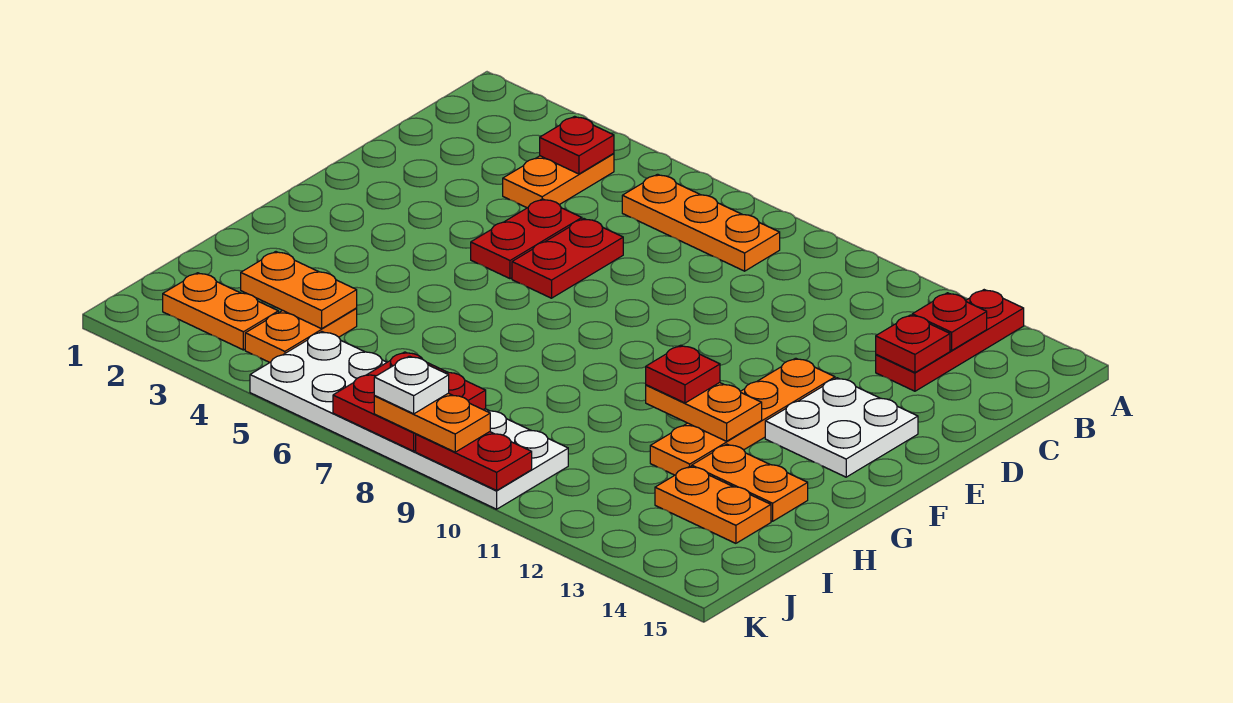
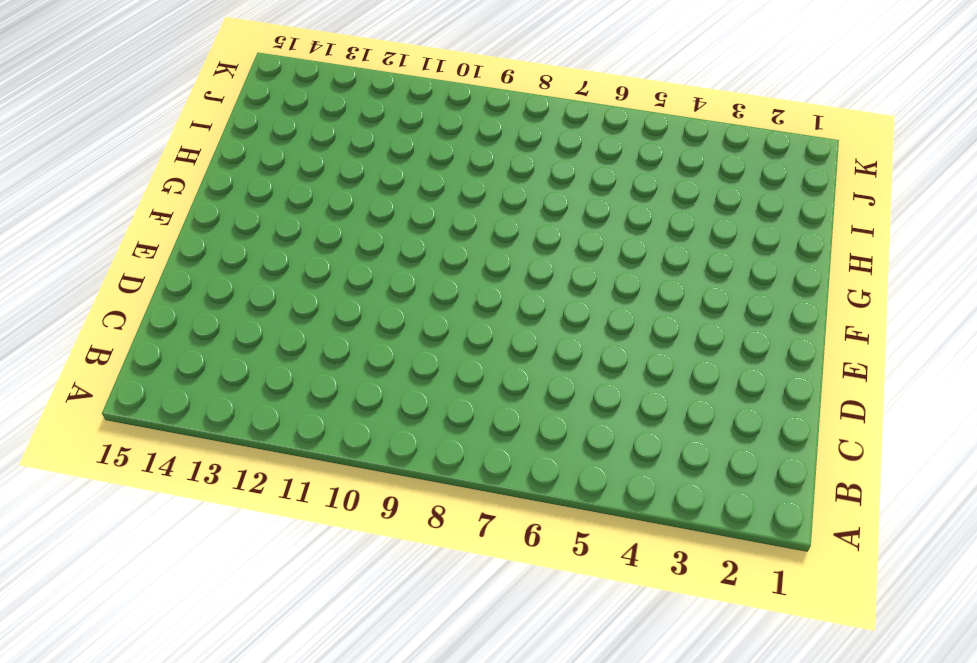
none -> red 1x3 plate [876,290,1024,391]
none -> orange 1x2 plate [503,154,614,208]
none -> orange 1x3 plate [622,174,780,271]

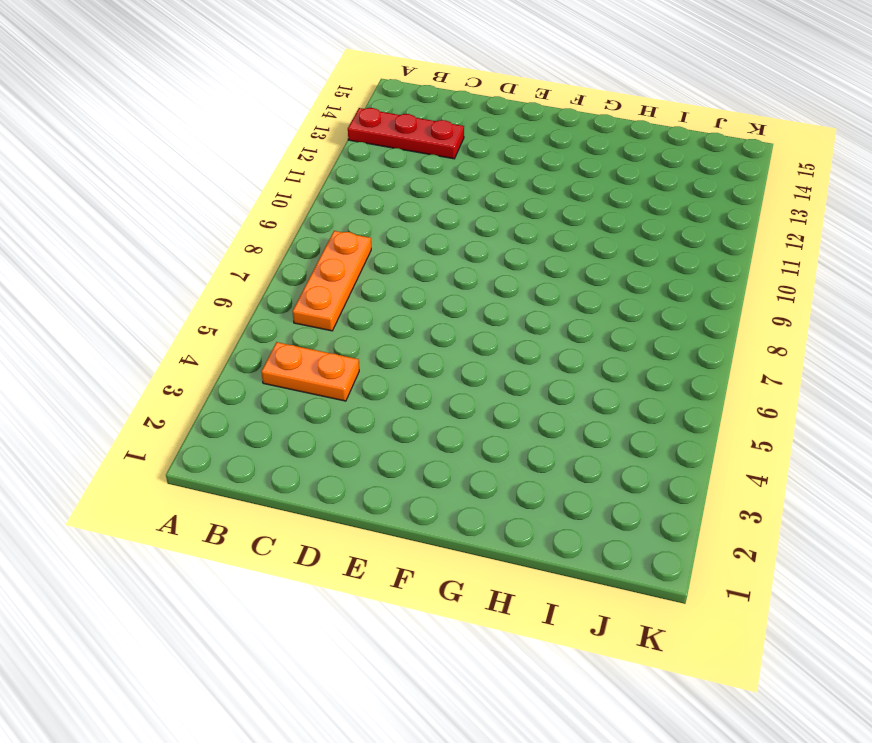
none -> red 1x2 plate [471,199,582,279]
none -> red 1x2 plate [512,219,623,298]
none -> orange 1x4 plate [650,358,835,475]

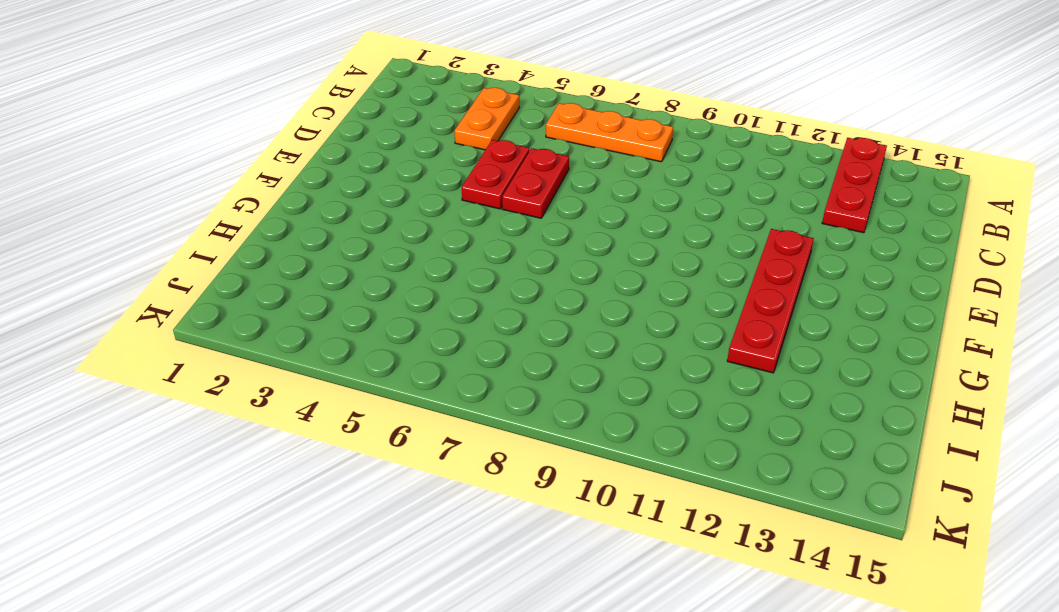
red 1x4 plate [727,229,814,373] -> orange 1x4 plate [650,358,835,475]
none -> white 2x2 plate [765,378,918,477]
none -> orange 1x2 plate [692,444,808,521]
none -> orange 1x2 plate [245,308,357,362]

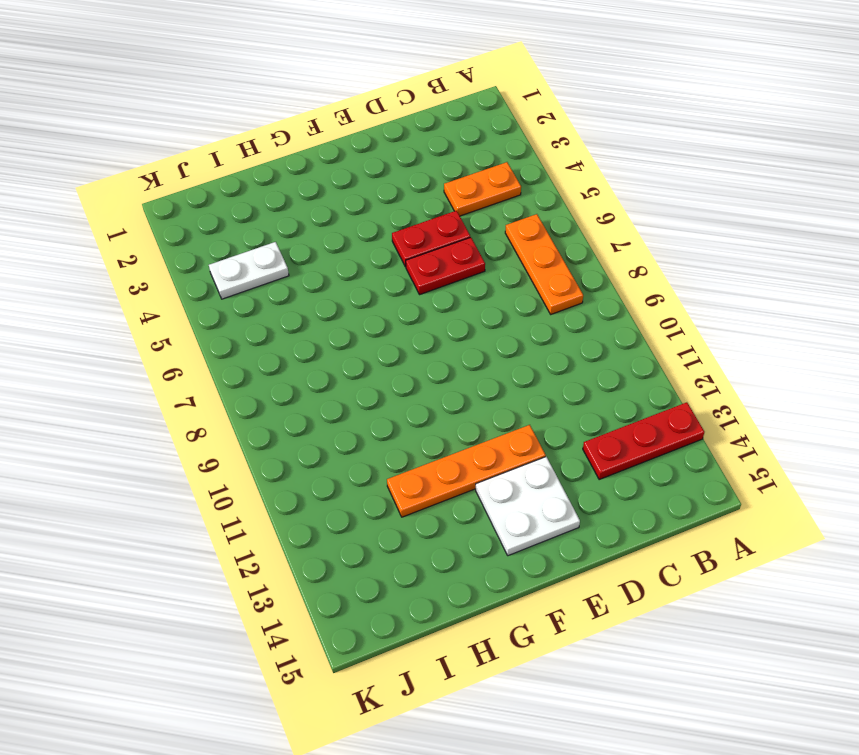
white 1x2 plate [209,242,289,299] -> orange 1x2 plate [245,308,357,362]
none -> orange 1x2 plate [692,444,808,521]
none -> orange 1x2 plate [655,466,771,543]
none -> orange 1x2 plate [163,273,278,350]

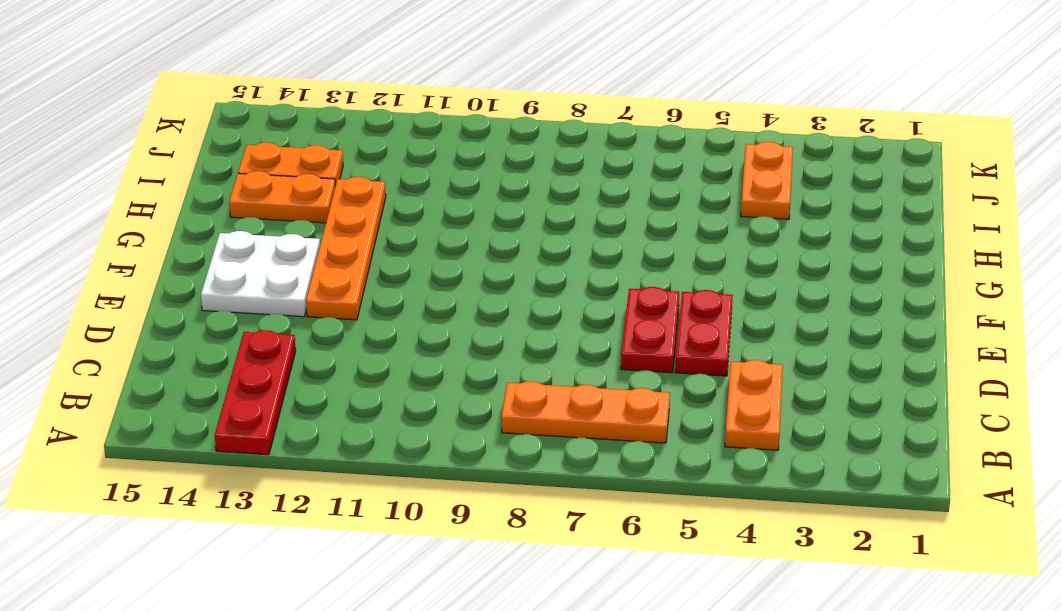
none -> orange 1x2 plate [163,273,278,350]
none -> white 2x6 plate [250,332,568,509]
none -> red 1x1 plate [540,116,614,174]

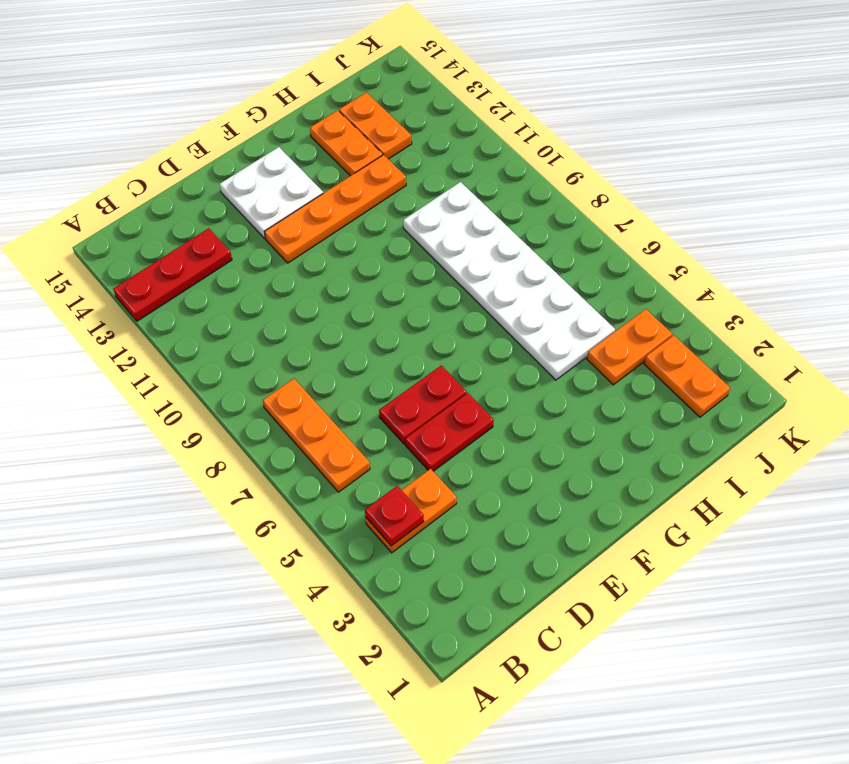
white 2x6 plate [403,182,615,380] -> white 2x6 plate moved to [250,332,568,509]
none -> red 1x1 plate [912,293,987,350]
none -> red 1x1 plate [876,315,950,372]
none -> orange 1x2 plate [646,383,762,441]

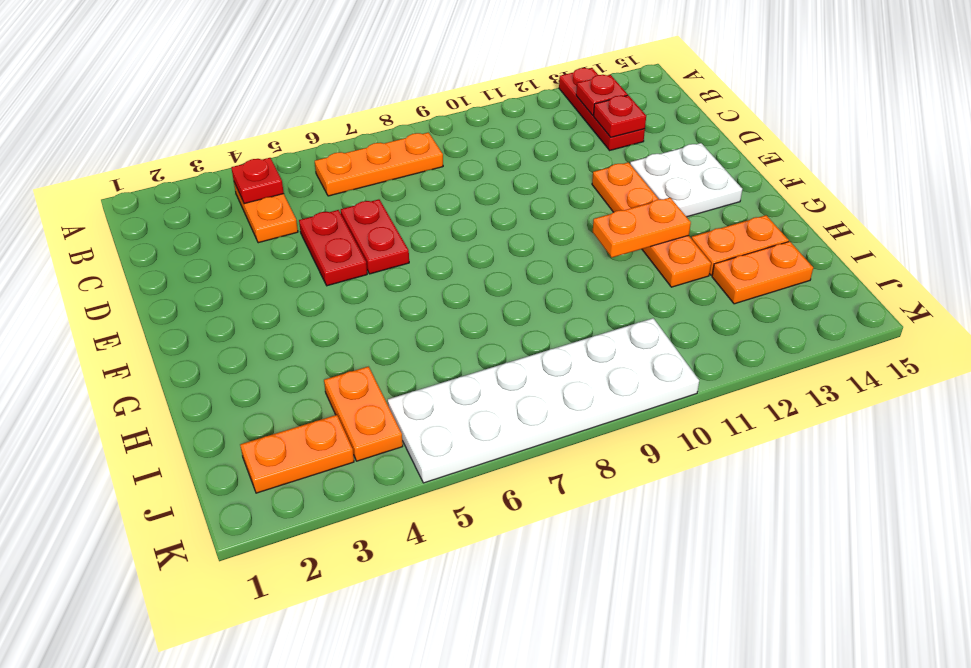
none -> orange 1x2 plate [241,252,357,329]
none -> red 2x2 plate [333,352,486,451]
none -> red 1x2 plate [416,432,532,490]

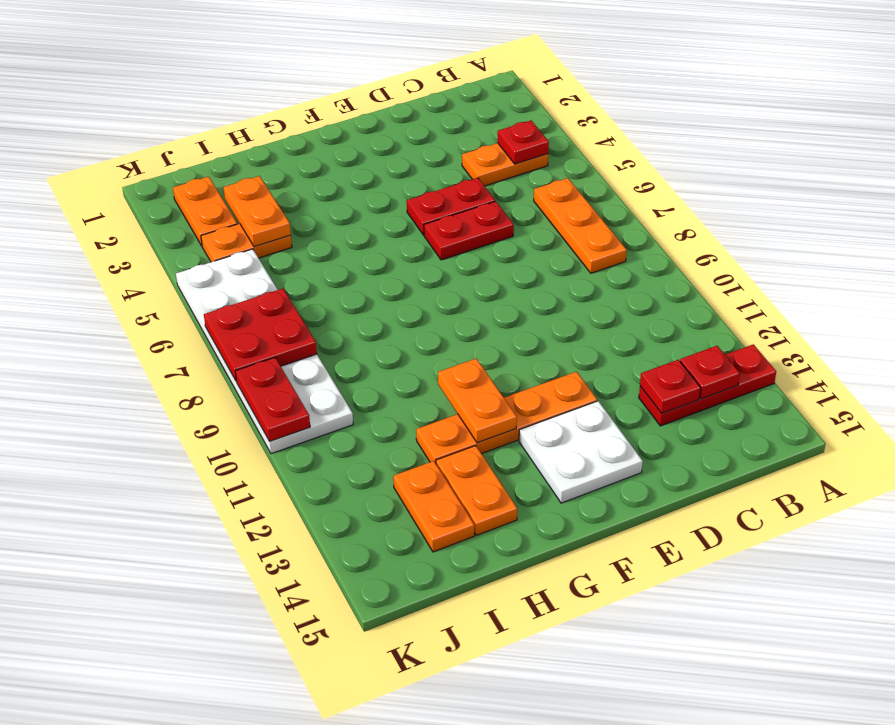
none -> red 1x1 plate [646,345,720,403]
none -> orange 1x2 plate [374,393,490,452]
none -> white 1x1 plate [374,356,449,414]

